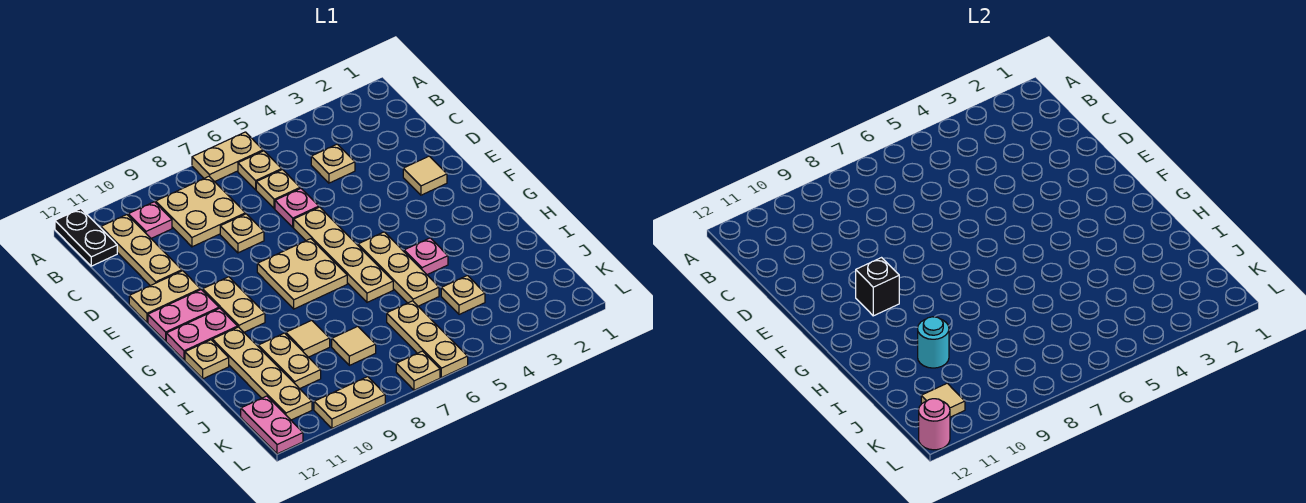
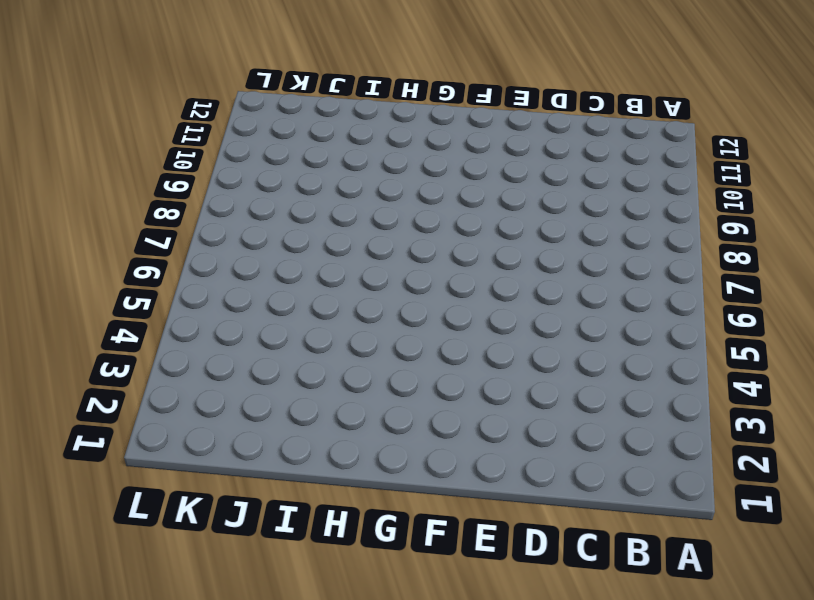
none -> tan 1x2 plate [192,132,263,182]
none -> black 1x2 plate [55,209,117,266]
none -> tan 1x1 plate [238,151,282,190]
none -> tan 2x2 plate [156,176,245,247]

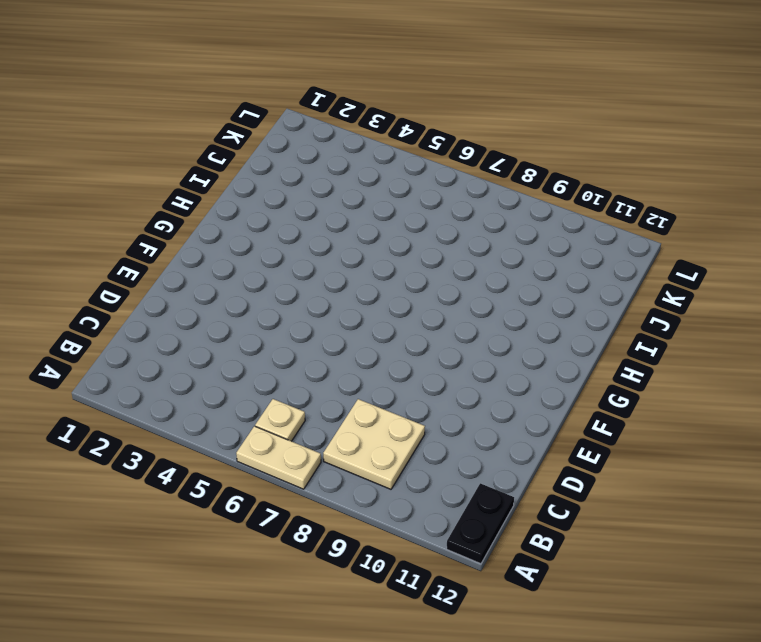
none -> pink 1x1 plate [128,202,172,238]
none -> tan 1x3 plate [101,215,182,286]
none -> tan 1x1 plate [311,144,355,183]
none -> tan 1x1 plate [256,170,300,209]

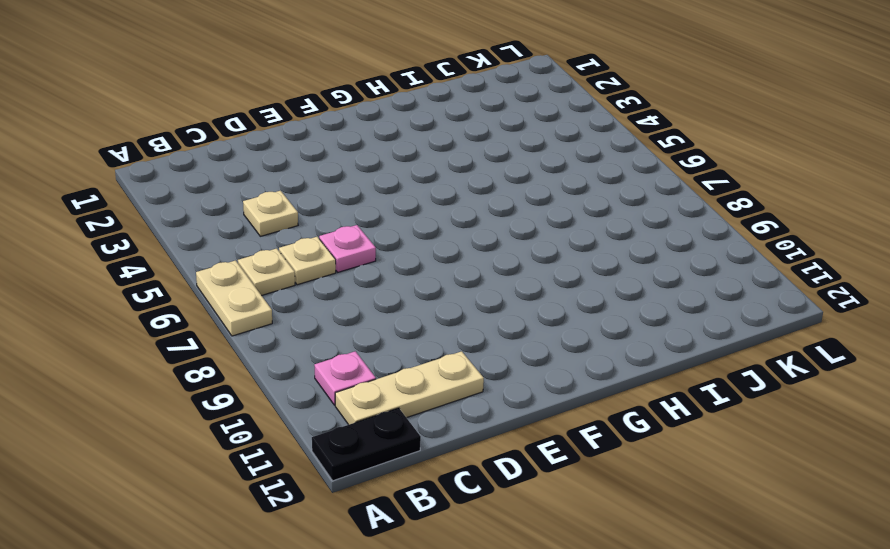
none -> tan 2x2 plate [156,176,245,247]
none -> tan 1x1 plate [220,214,264,253]
none -> tan 1x1 tile [403,156,447,195]
none -> tan 1x4 plate [294,207,393,302]

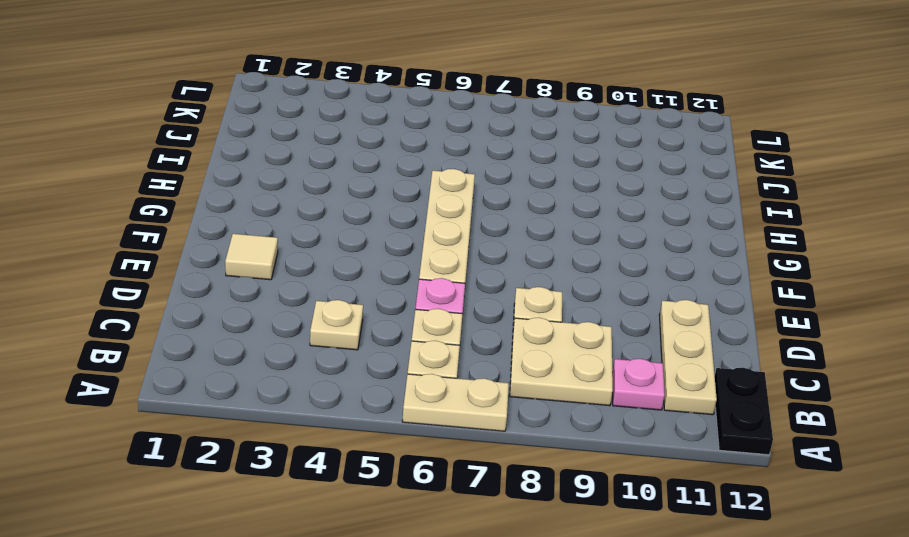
none -> tan 1x2 plate [129,271,200,322]
none -> tan 2x2 plate [257,239,347,309]
none -> tan 1x2 plate [203,277,265,332]
none -> pink 1x2 plate [148,290,219,341]

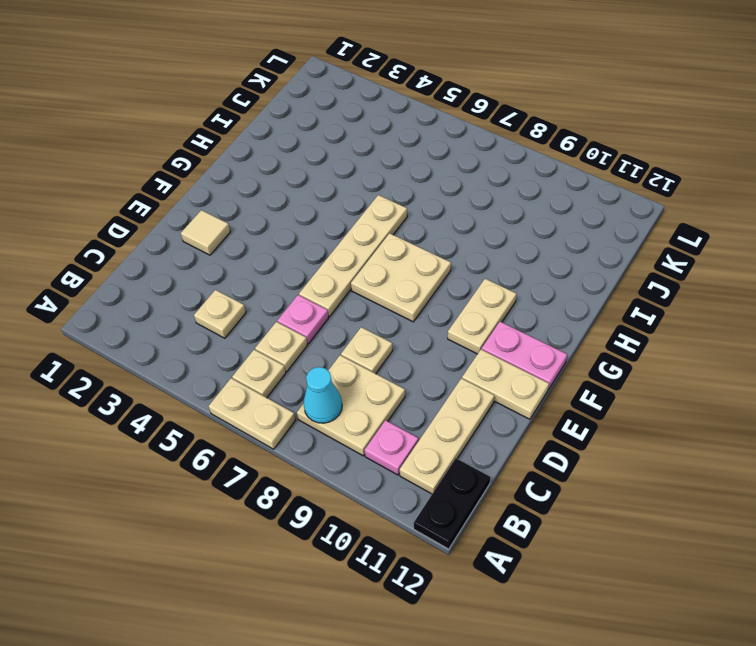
cyan 1x1 cone [303,367,342,423] -> none
none -> tan 1x3 plate [358,232,439,306]
none -> pink 1x2 plate [166,308,238,360]
none -> pink 1x1 plate [404,238,448,275]
none -> tan 1x4 plate [212,327,312,420]

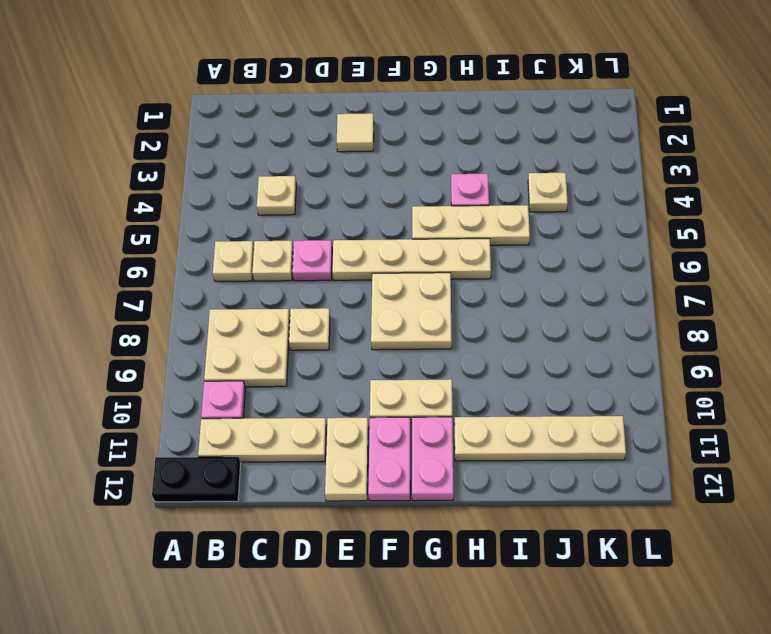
none -> tan 1x2 plate [192,132,263,182]
none -> tan 1x1 plate [185,340,229,379]
none -> tan 1x1 tile [286,320,330,357]
none -> tan 1x2 plate [258,333,321,389]

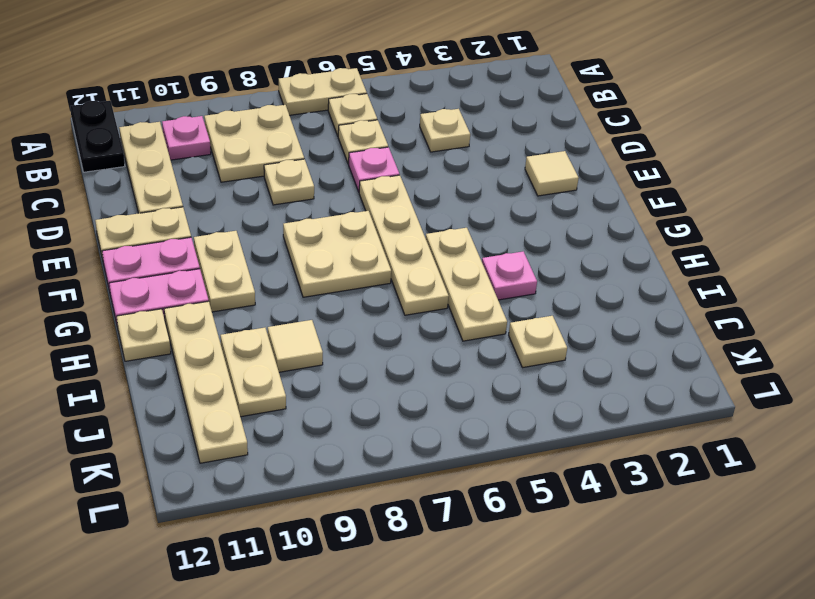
none -> tan 1x3 plate [387,301,468,377]
none -> tan 1x1 tile [332,326,376,365]
none -> pink 1x2 plate [241,396,303,454]
none -> tan 1x1 plate [396,351,440,390]

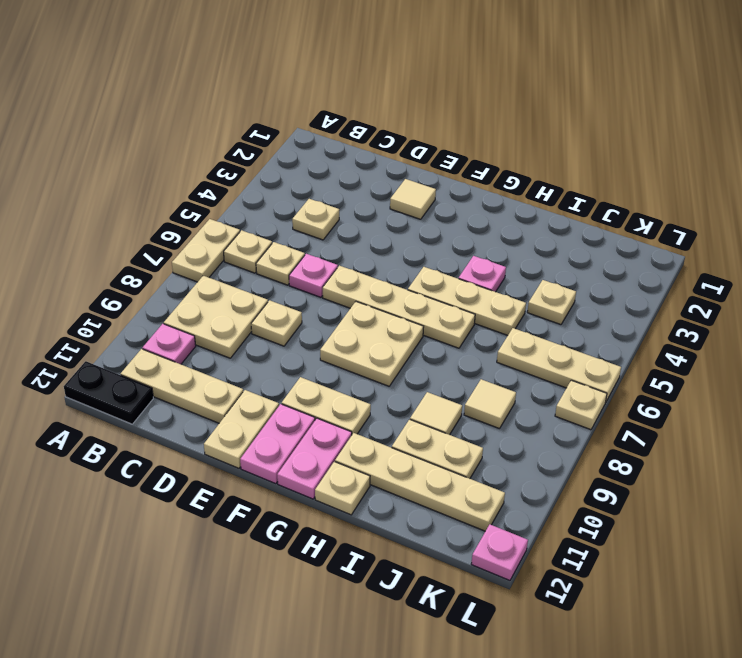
pink 1x1 plate [471,524,528,580] -> pink 1x2 plate [241,396,303,454]
none -> tan 1x2 plate [314,377,385,428]
none -> black 1x1 brick [856,258,899,316]
none -> cyan 1x1 round brick [918,317,949,368]
none -> tan 1x1 tile [921,383,965,417]

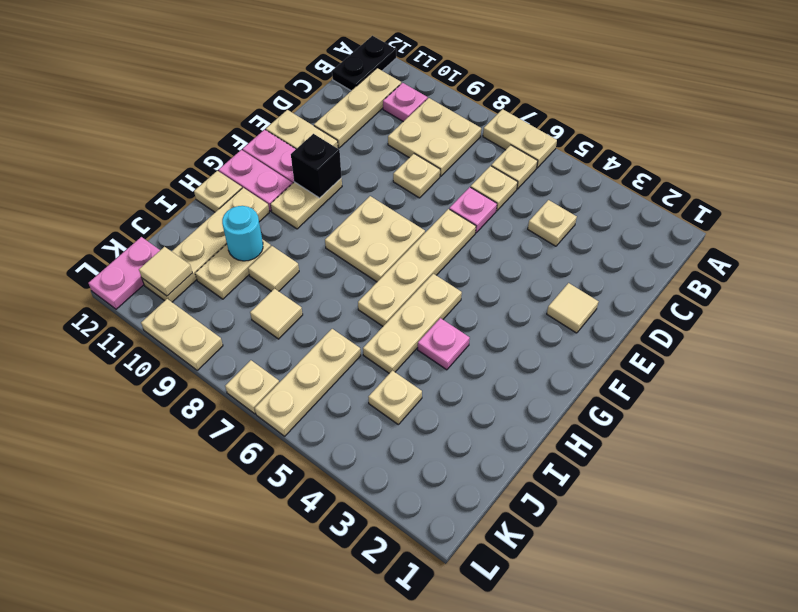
none -> pink 1x1 round brick [919,399,950,450]

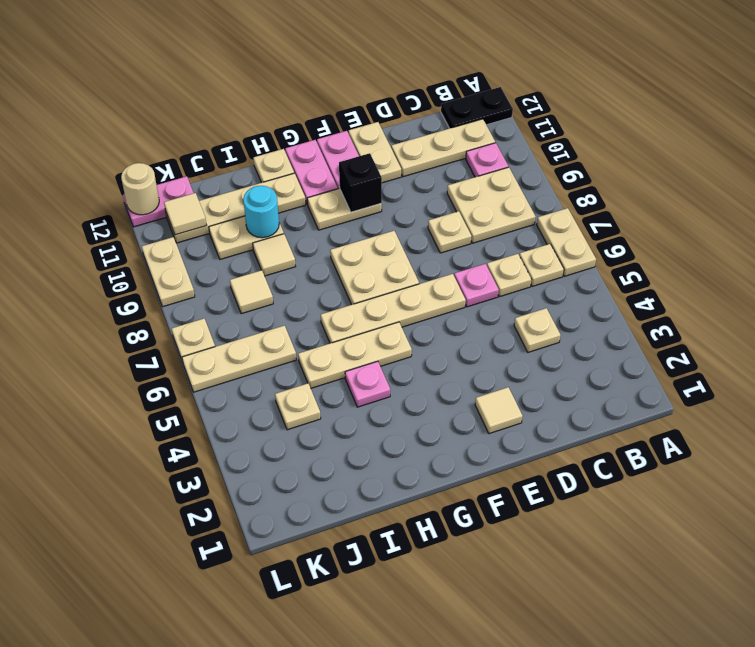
tan 1x1 round brick [121,163,159,215] -> pink 1x1 round brick [919,399,950,450]

